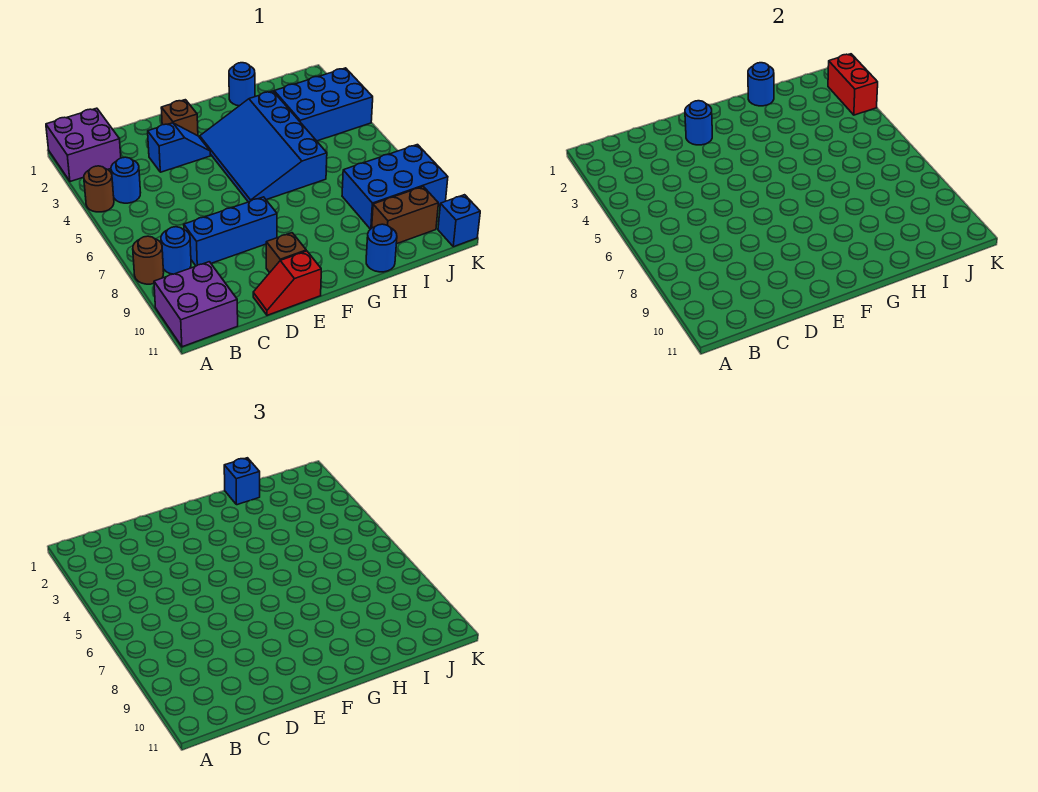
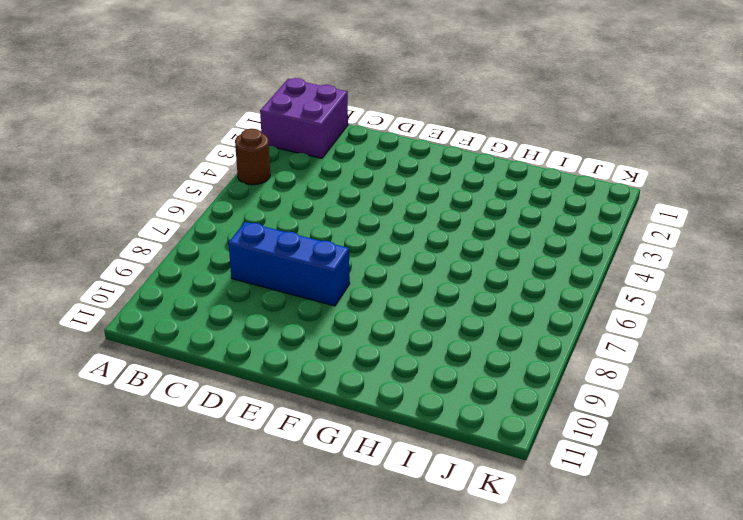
none -> brown 1x1 round brick [133,236,164,284]
none -> purple 2x2 brick [154,262,238,347]
none -> blue 1x1 round brick [111,157,141,203]

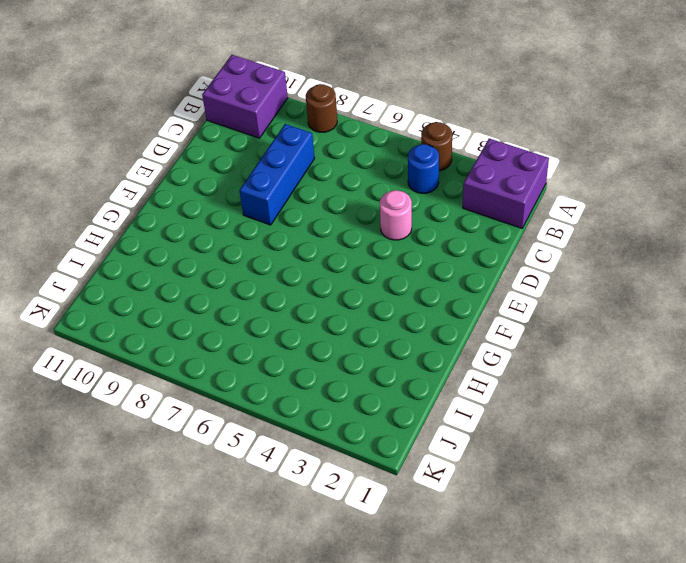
pink 1x1 round brick [380,190,412,240] -> none
none -> blue 1x1 round brick [161,227,191,274]
none -> blue 1x2 slope [148,123,210,172]
none -> red 1x2 slope [253,251,321,315]

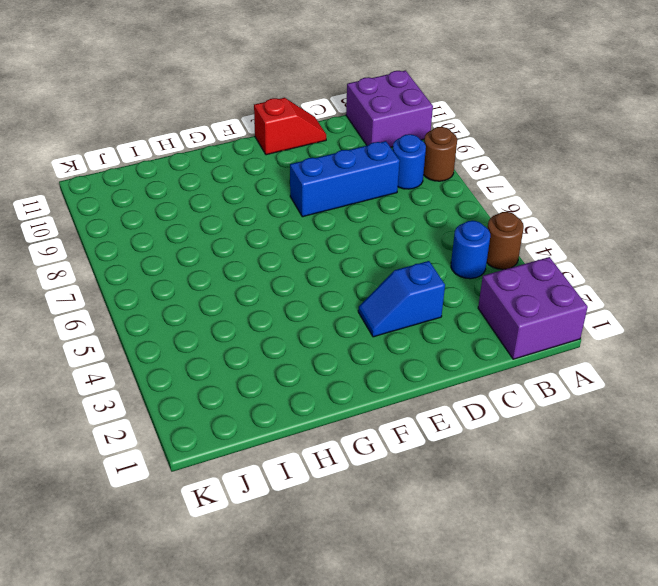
none -> brown 1x1 brick [161,100,198,136]
none -> brown 1x1 brick [266,233,306,273]
none -> blue 3x4 slope [200,91,327,202]

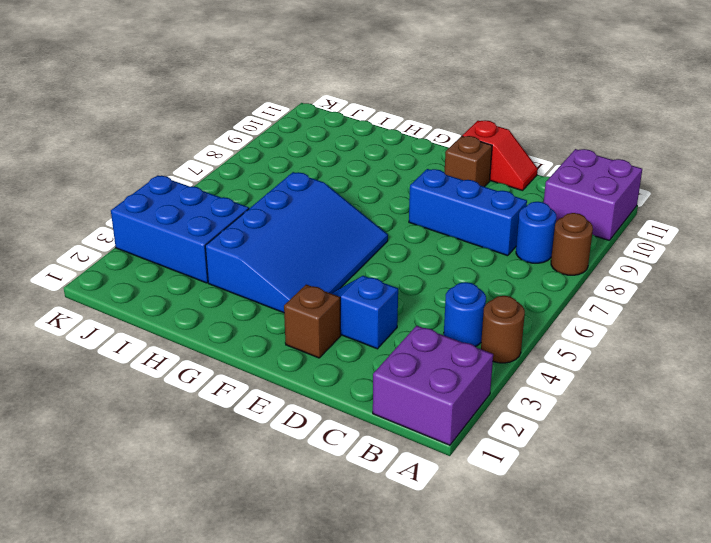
none -> blue 1x1 round brick [229,63,255,106]
none -> blue 1x1 round brick [366,224,397,272]
none -> blue 2x3 brick [342,145,448,229]

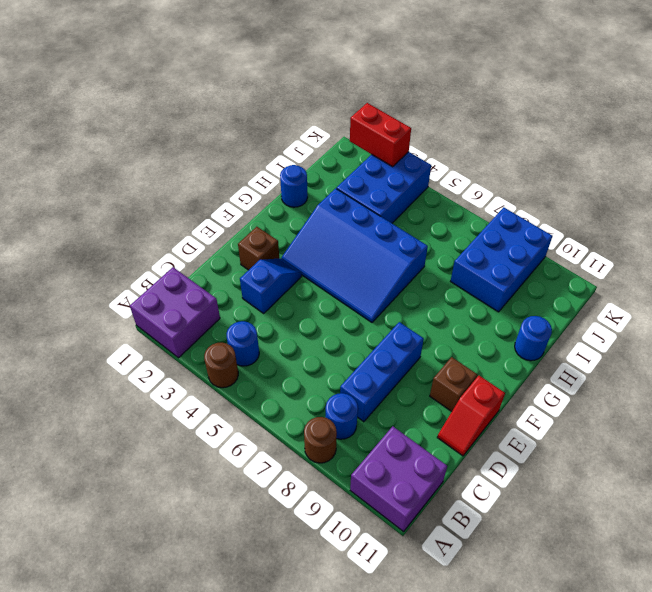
none -> brown 1x2 brick [372,187,438,244]
none -> blue 1x1 brick [438,195,480,247]
none -> blue 1x1 round brick [685,101,712,145]

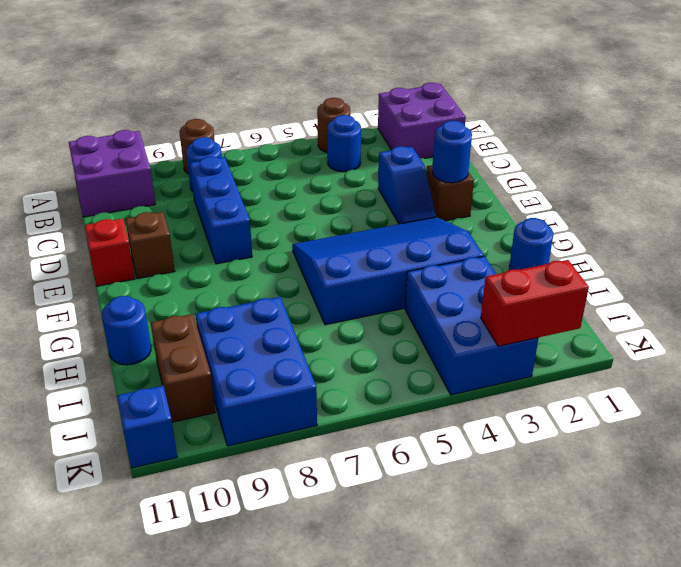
none -> blue 1x1 round brick [748,63,774,106]
none -> blue 1x1 brick [224,458,260,505]

